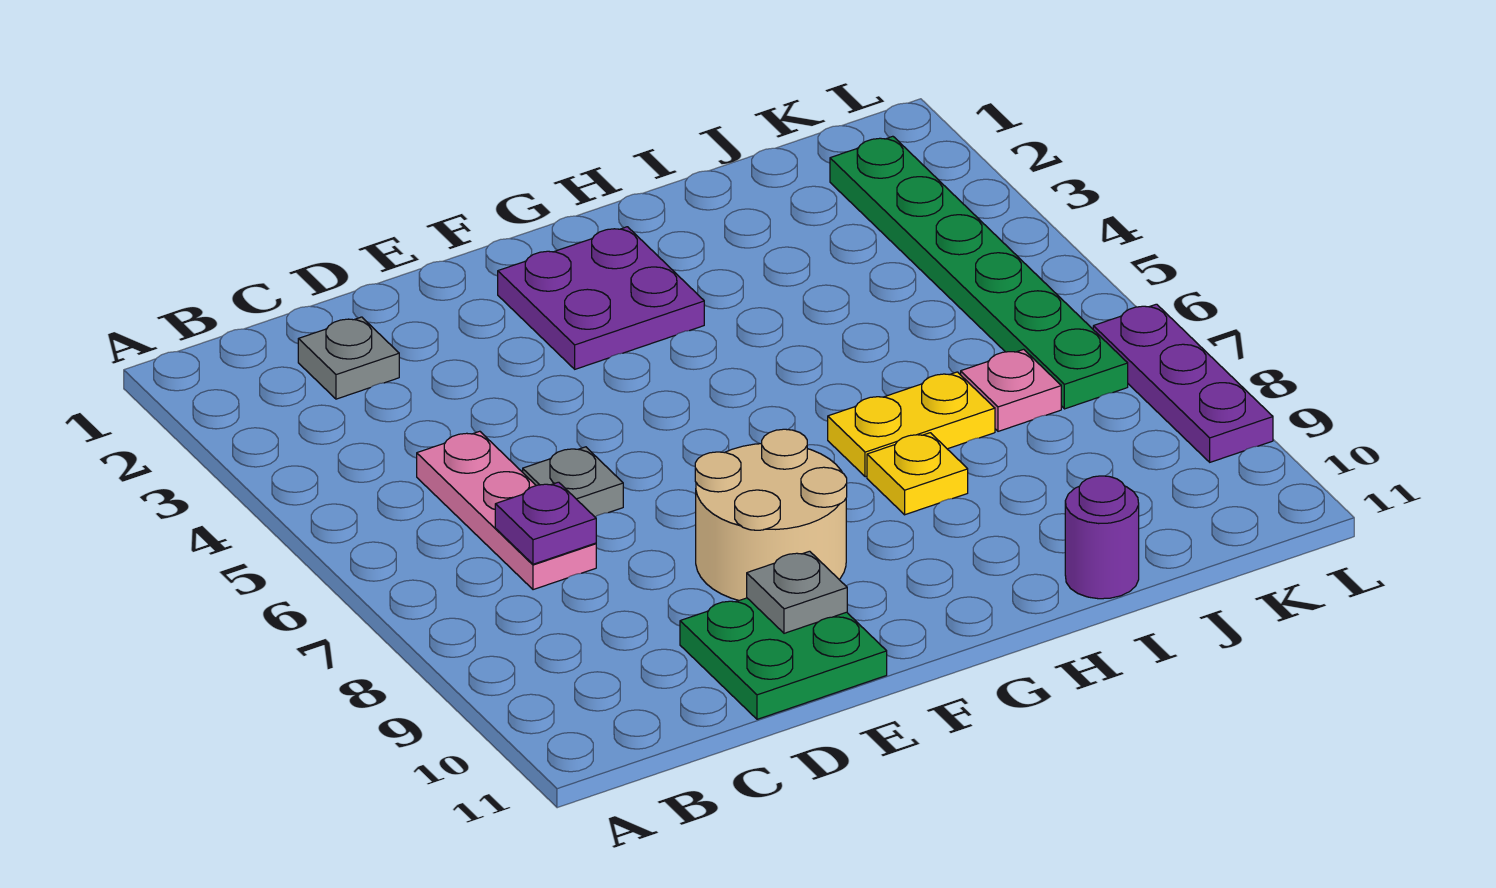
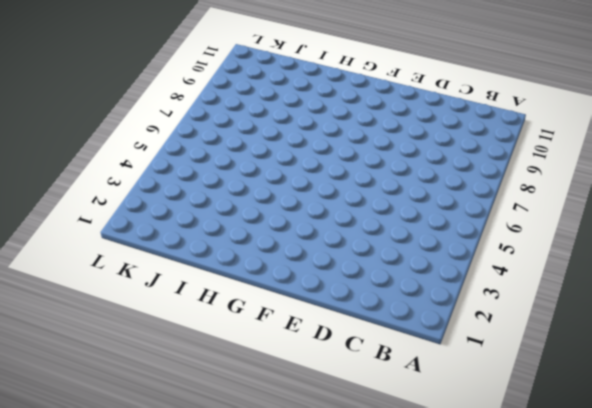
none -> grey 1x1 plate [298,317,399,399]
none -> pink 1x3 plate [417,431,596,590]
none -> grey 1x1 plate [523,447,623,517]

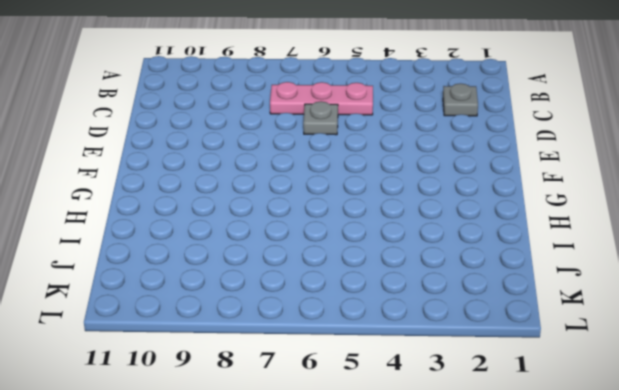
none -> green 2x2 plate [680,598,887,719]
none -> tan 2x2 round brick [695,429,847,601]
none -> purple 2x2 plate [498,227,704,369]

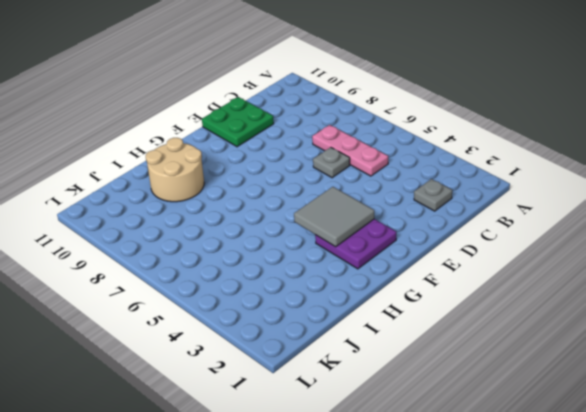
grey 2x2 tile [294,187,374,247] -> none
tan 2x2 round brick [146,138,204,202] -> tan 2x2 round brick moved to [695,429,847,601]
none -> yellow 1x2 plate [828,372,995,477]
none -> yellow 1x1 plate [867,433,968,515]
none -> purple 1x1 round brick [1065,476,1139,599]

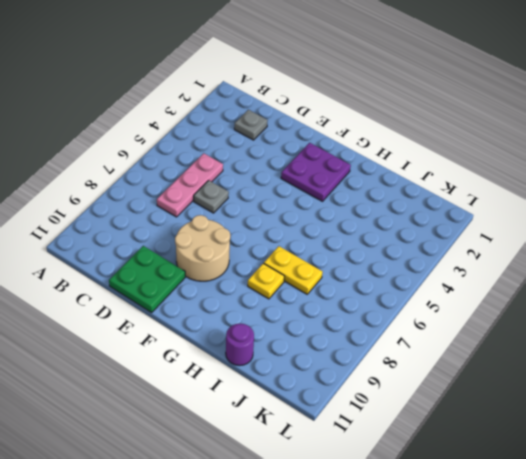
none -> pink 1x1 plate [961,349,1061,431]
none -> green 1x6 plate [830,136,1128,409]
none -> purple 1x3 plate [1093,304,1273,462]

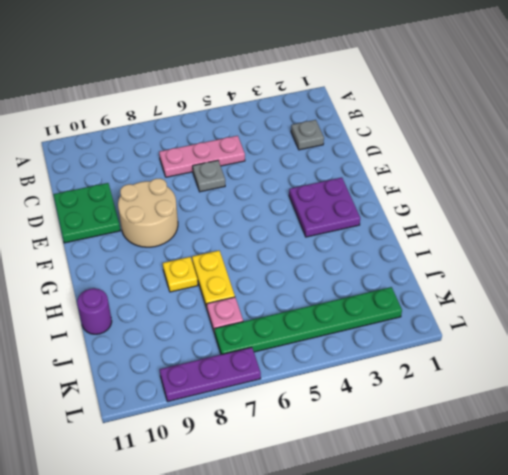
none -> purple 1x1 plate [495,482,596,564]
none -> grey 1x1 plate [747,551,847,633]

